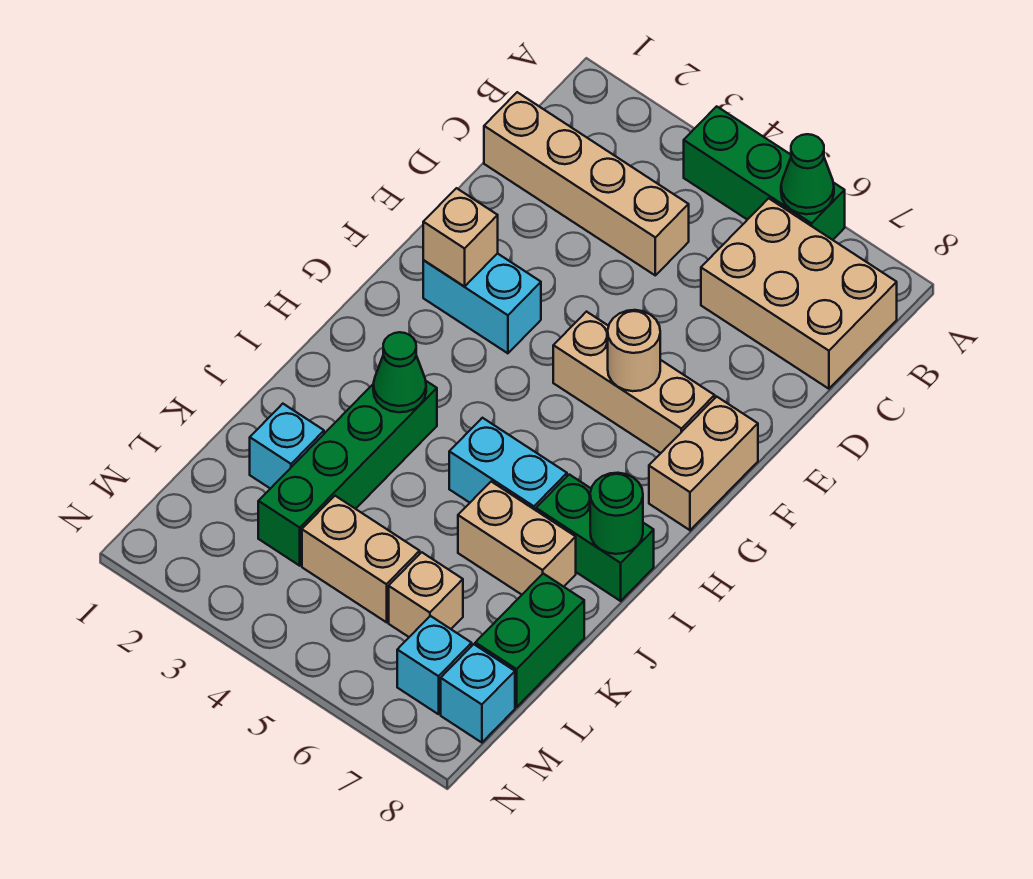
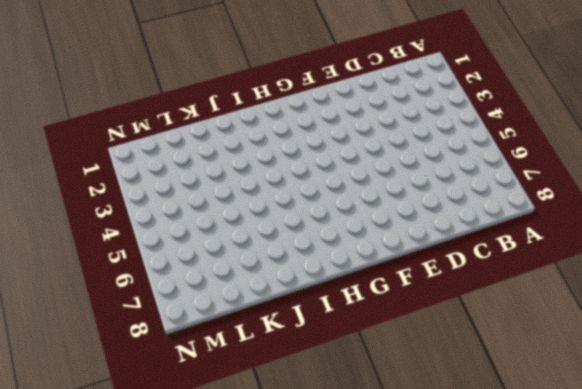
none -> green 1x3 brick [684,106,845,240]
none -> tan 2x3 brick [701,198,897,389]
none -> tan 1x4 brick [484,92,689,275]

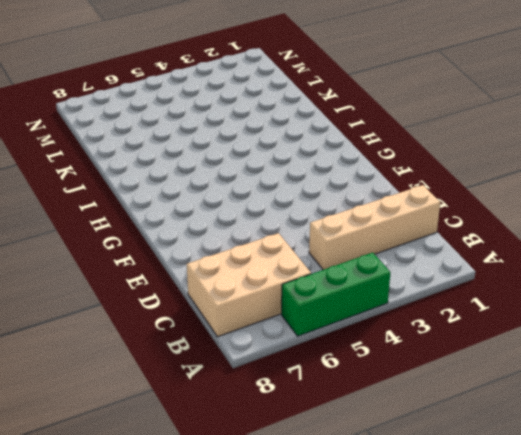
none -> cyan 1x2 brick [423,253,541,353]
none -> tan 1x3 brick [553,312,715,453]
none -> tan 1x2 brick [649,397,758,530]

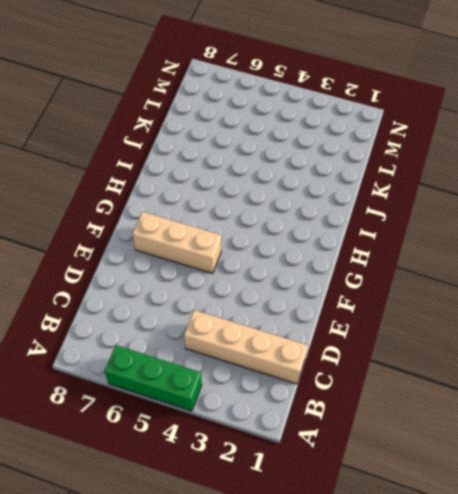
none -> tan 2x3 brick [701,198,897,389]
none -> cyan 1x2 brick [423,253,541,353]
none -> tan 1x2 brick [649,397,758,530]

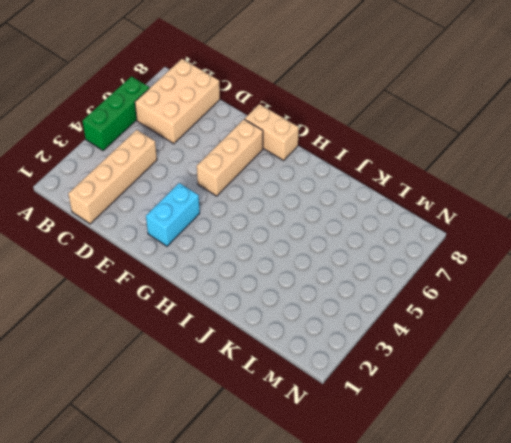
none -> green 1x4 brick [258,381,437,566]
none -> cyan 1x2 brick [449,418,567,510]
none -> green 1x2 brick [536,474,654,601]

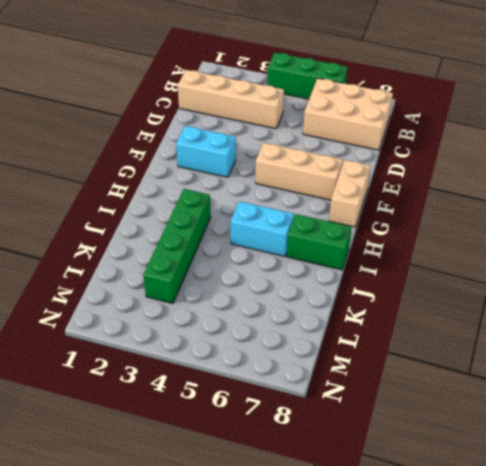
none -> tan 1x2 brick [458,482,576,595]
none -> cyan 1x1 brick [250,404,324,489]
none -> green 1x2 brick [475,574,584,707]

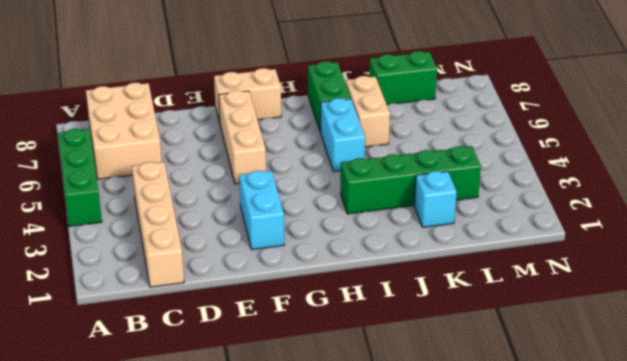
none -> tan 1x2 brick [302,496,420,622]
none -> tan 1x1 brick [389,552,463,637]
none -> cyan 1x1 brick [397,616,472,714]

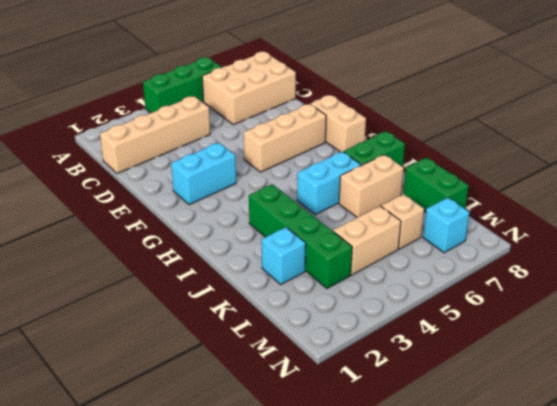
none -> cyan 1x1 brick [441,644,515,743]
none -> green 1x1 cone [781,134,834,214]
none -> tan 1x1 brick [423,188,498,286]

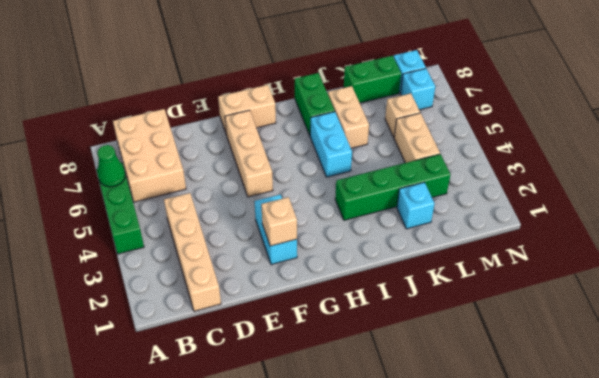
none -> tan 1x1 round brick [608,310,660,391]
none -> green 1x1 cone [373,332,426,412]
none -> green 1x1 round brick [590,473,643,554]

